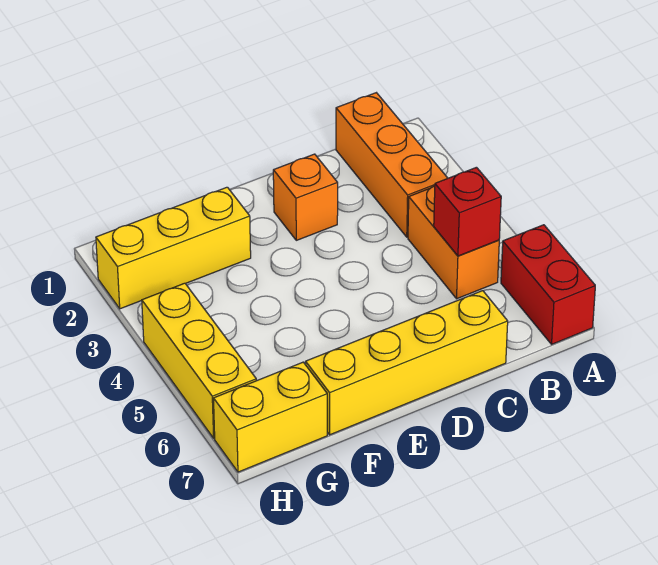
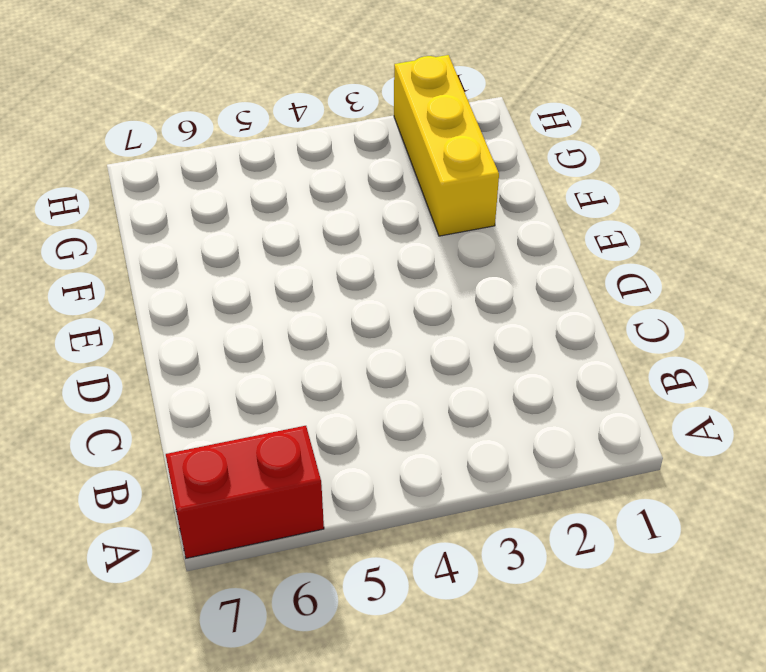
none -> orange 1x3 brick [336,93,448,237]
none -> orange 1x2 brick [408,186,499,299]

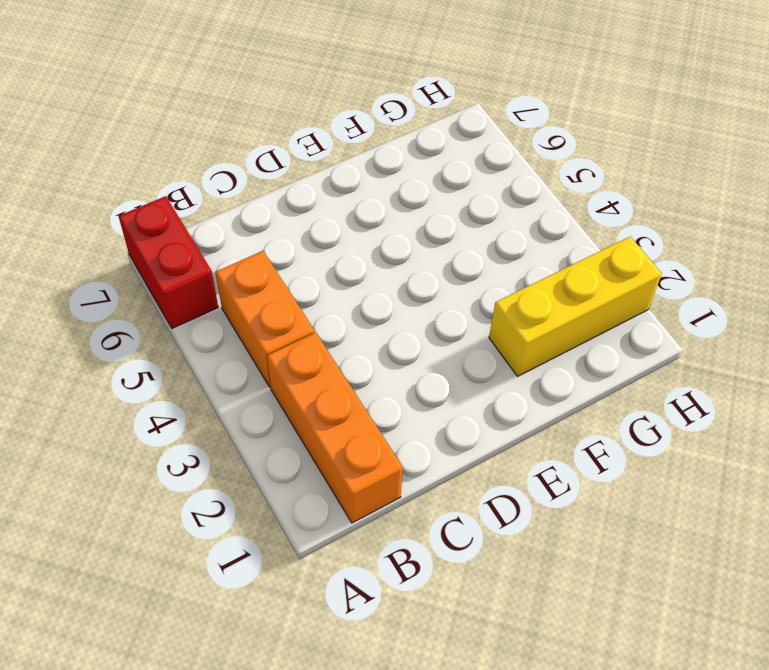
none -> yellow 1x4 brick [306,291,508,435]
none -> orange 1x1 brick [273,154,338,240]

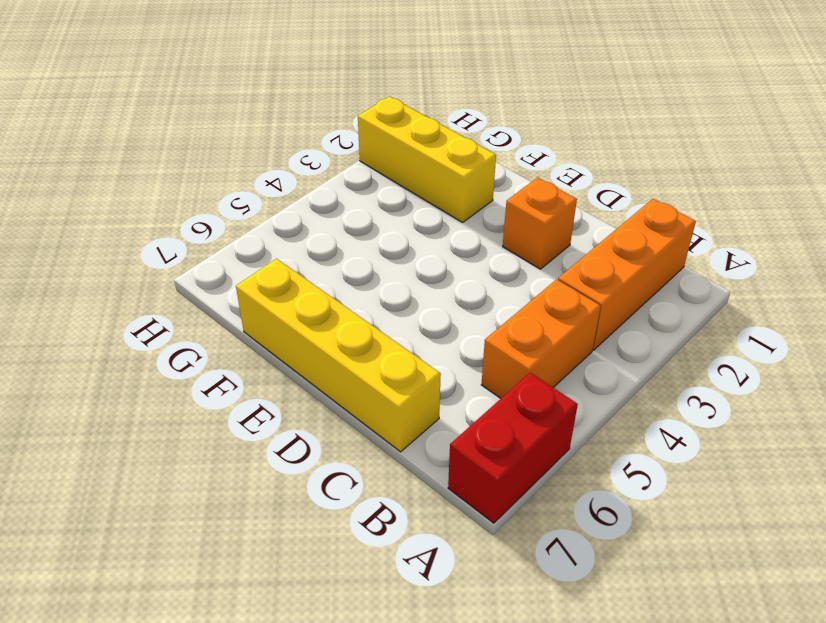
none -> yellow 1x2 brick [214,362,327,472]
none -> yellow 1x3 brick [142,283,256,438]

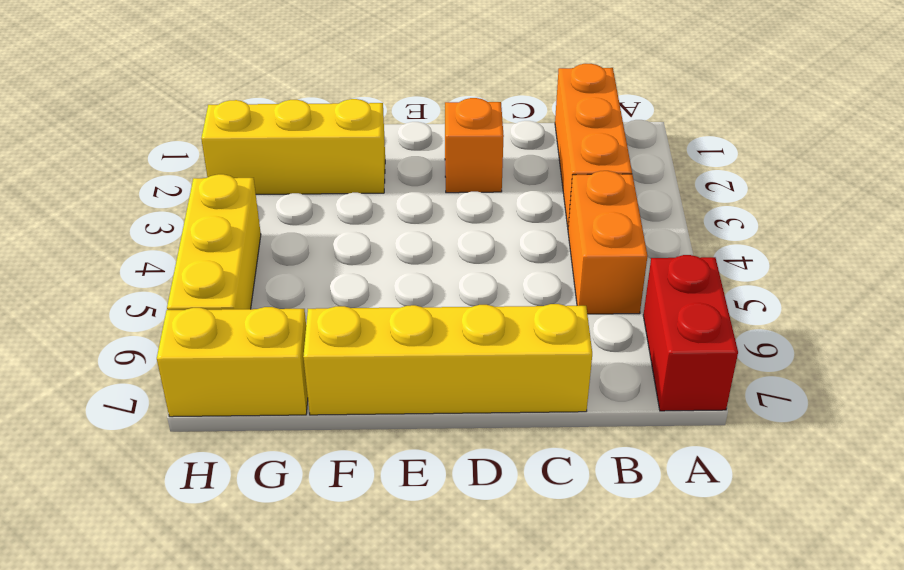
none -> red 1x1 brick [434,167,501,256]

